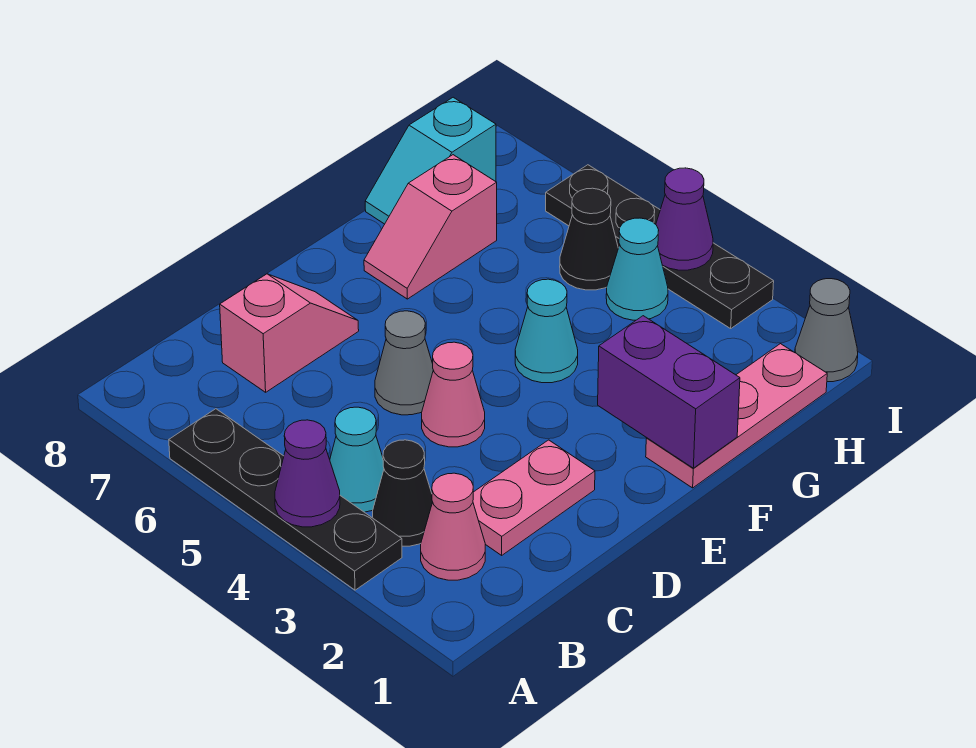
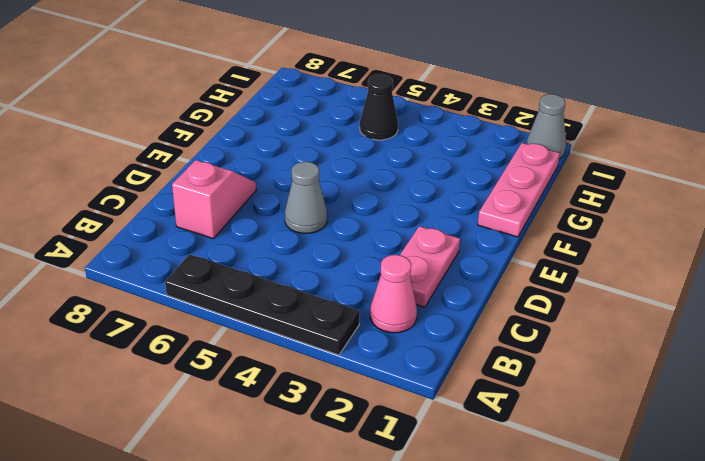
none -> black 1x1 cone [372,440,432,546]
none -> cyan 1x1 cone [330,407,384,512]
none -> pink 1x1 cone [422,342,485,447]

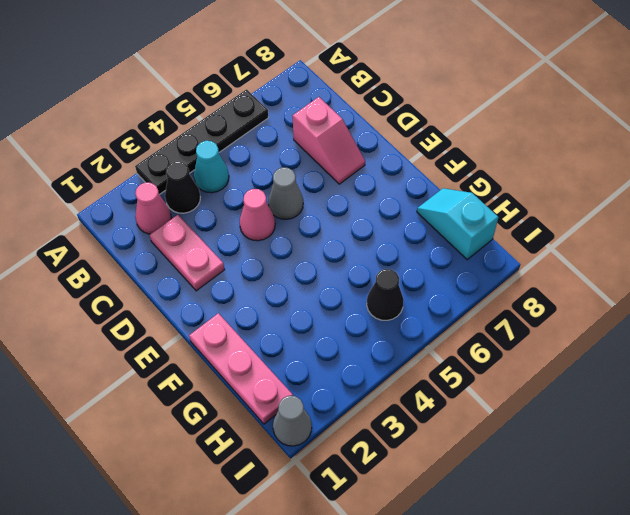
none -> cyan 1x1 cone [515,279,578,383]
none -> pink 1x2 slope [364,155,497,299]
none -> cyan 1x1 cone [606,218,668,320]

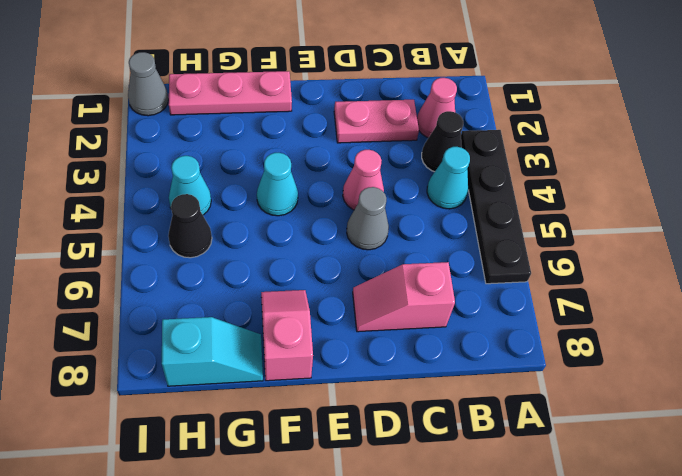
pink 1x2 slope [261,290,313,381] -> pink 1x2 slope turned to [364,155,497,299]
none -> black 1x4 plate [546,165,774,328]
none -> purple 1x1 cone [275,420,340,527]
none -> purple 1x2 brick [598,316,740,468]

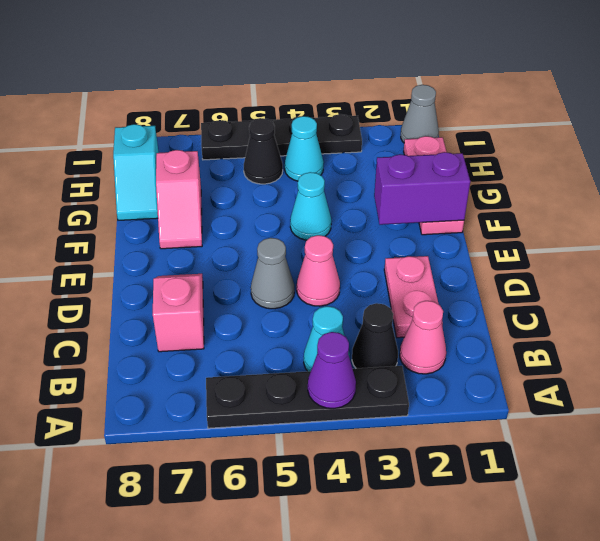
none -> purple 1x1 cone [656,168,713,270]

